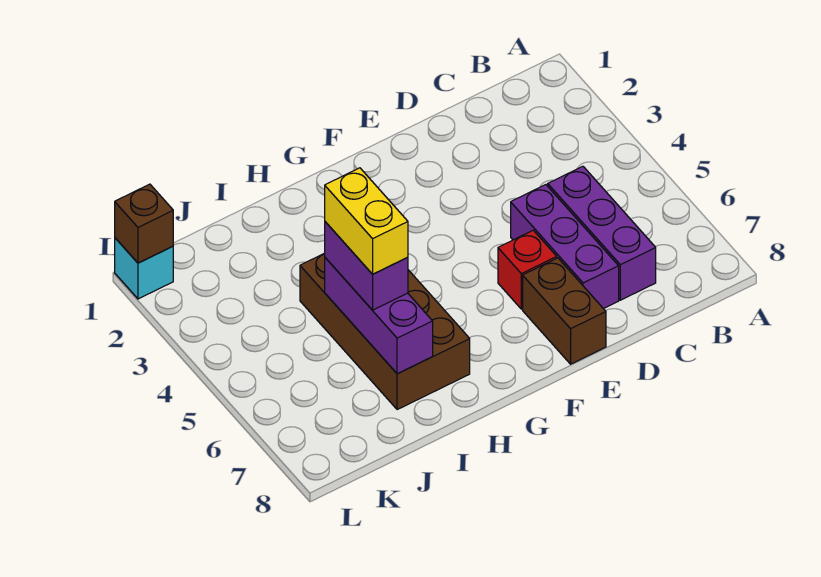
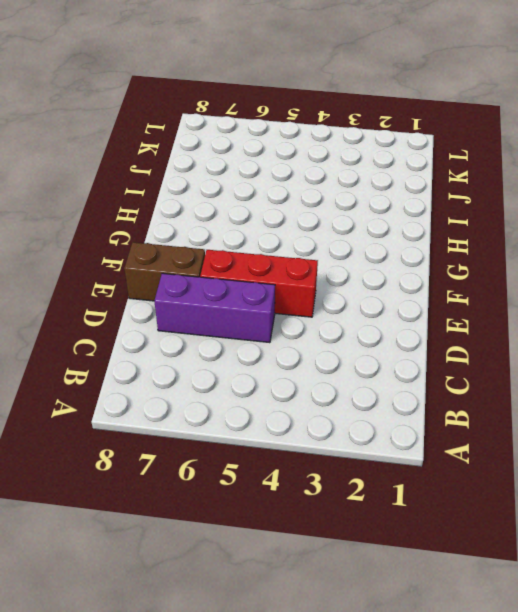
red 1x3 brick [200,250,318,317] -> red 1x1 brick [498,230,557,309]
none -> purple 1x3 brick [548,166,656,300]
none -> brown 2x4 brick [300,253,470,410]

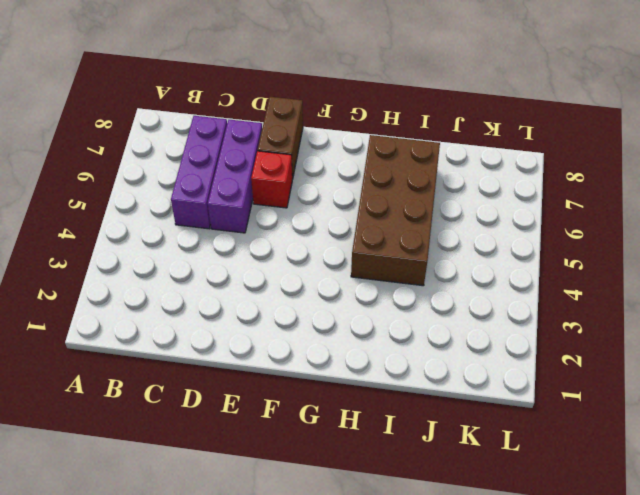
none -> cyan 1x1 brick [115,238,173,299]
none -> purple 1x3 brick [325,258,433,374]

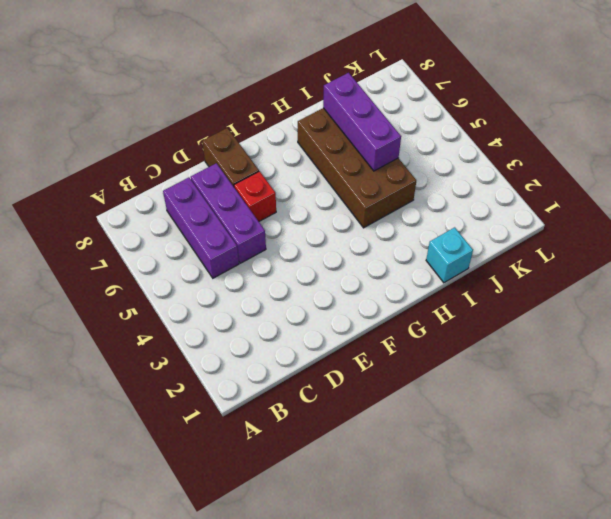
cyan 1x1 brick [426,227,473,283] -> cyan 1x1 brick moved to [115,238,173,299]
none -> brown 1x1 brick [115,184,173,263]
none -> purple 1x2 brick [325,222,408,310]

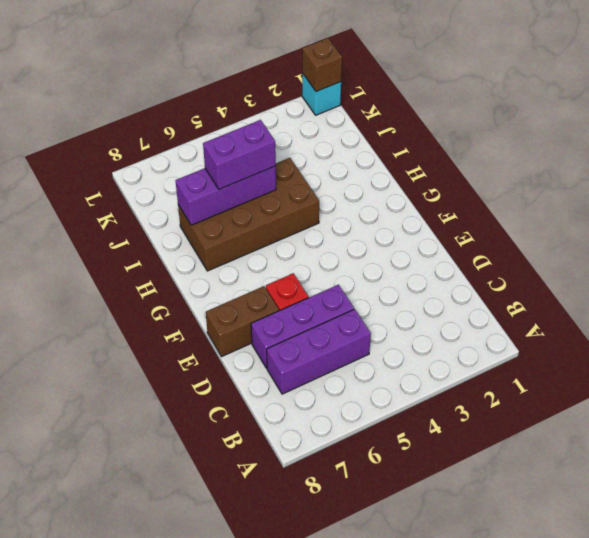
none -> yellow 1x2 brick [325,168,408,274]

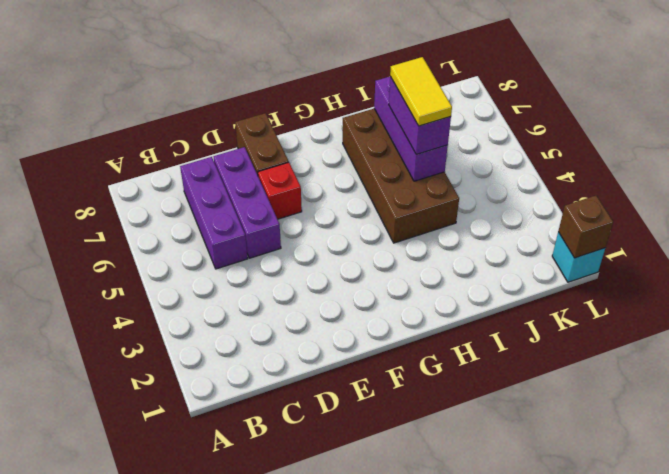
yellow 1x2 tile [390,57,452,126] -> yellow 1x2 brick [325,168,408,274]

